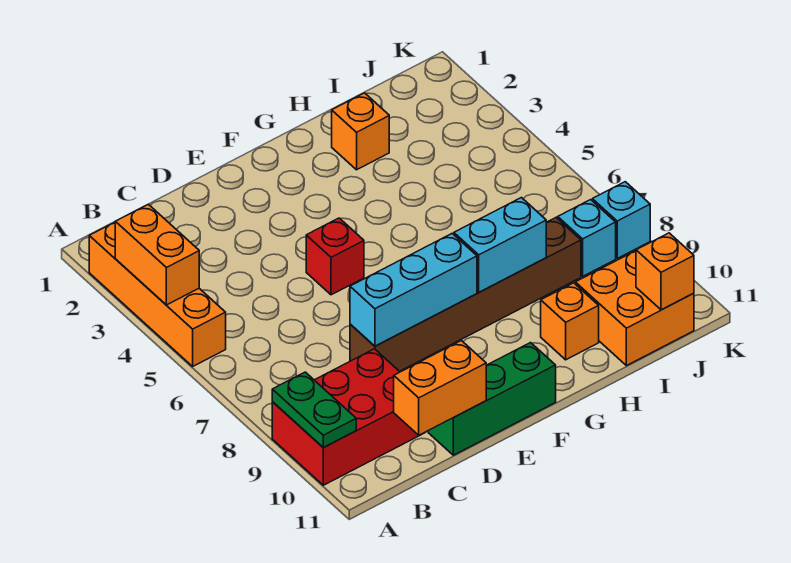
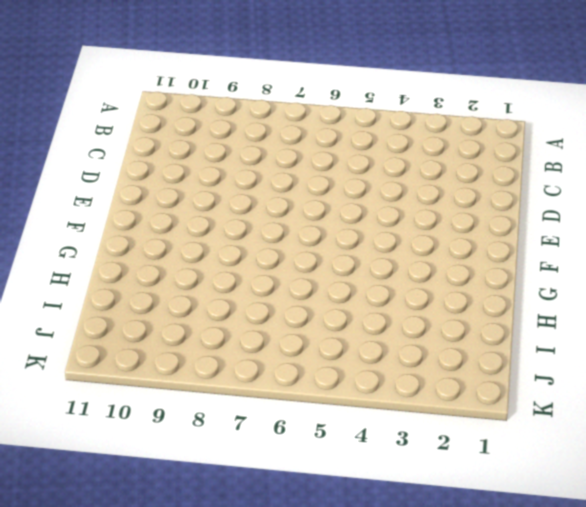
none -> orange 1x4 brick [89,222,226,366]
none -> red 2x3 brick [272,349,424,485]
none -> brown 1x6 brick [350,218,581,371]

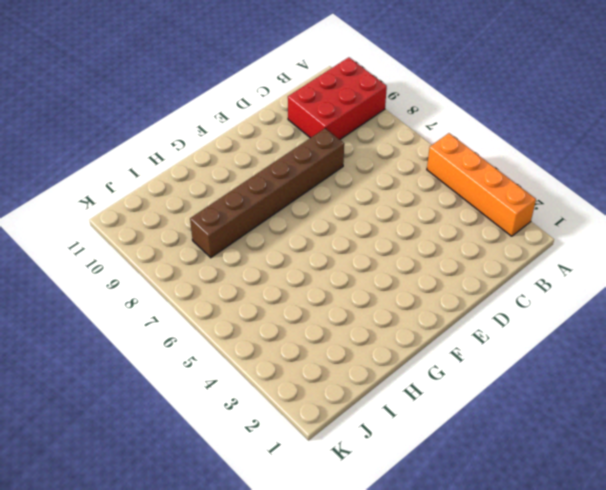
none -> green 1x3 brick [428,343,556,455]
none -> red 1x1 brick [306,218,364,295]
none -> orange 1x1 brick [332,93,389,170]

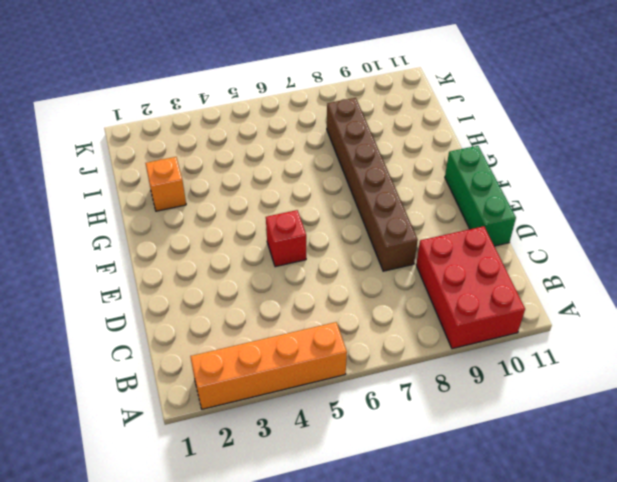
none -> orange 1x1 brick [541,283,599,360]
none -> orange 2x2 brick [575,251,694,366]
none -> cyan 1x1 brick [557,200,616,276]

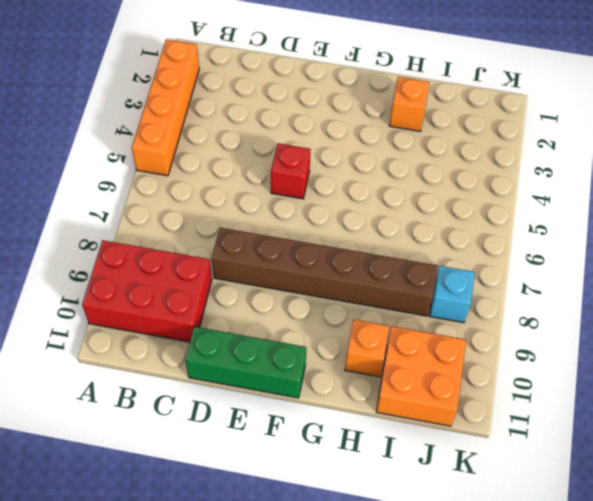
none -> cyan 1x1 brick [592,182,650,258]
none -> orange 1x2 brick [115,204,199,305]
none -> green 1x2 plate [272,372,356,448]

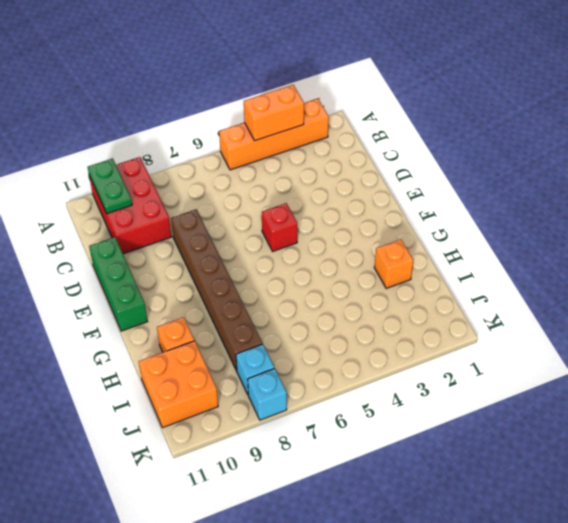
green 1x2 plate [88,158,132,214] -> green 1x2 plate turned to [272,372,356,448]
none -> orange 1x2 brick [394,341,486,435]
none -> cyan 1x3 brick [350,234,477,346]
none -> cyan 1x2 brick [454,198,546,292]

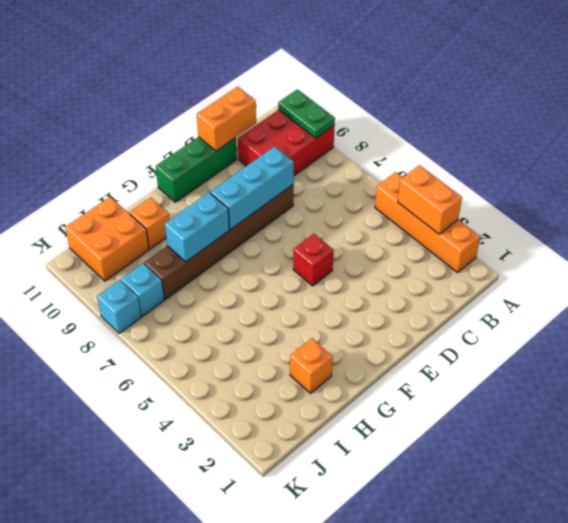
none -> orange 1x1 brick [636,233,694,310]

